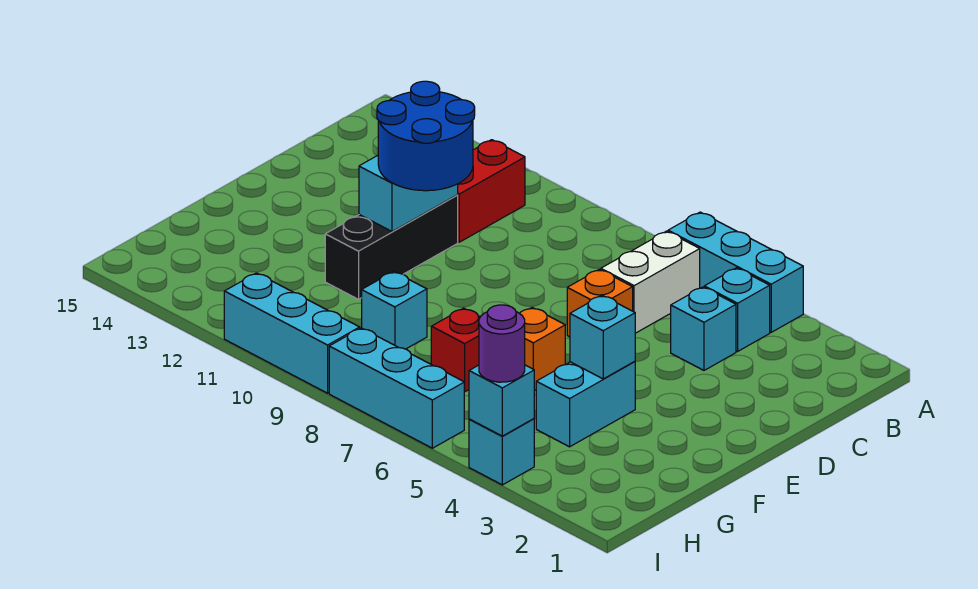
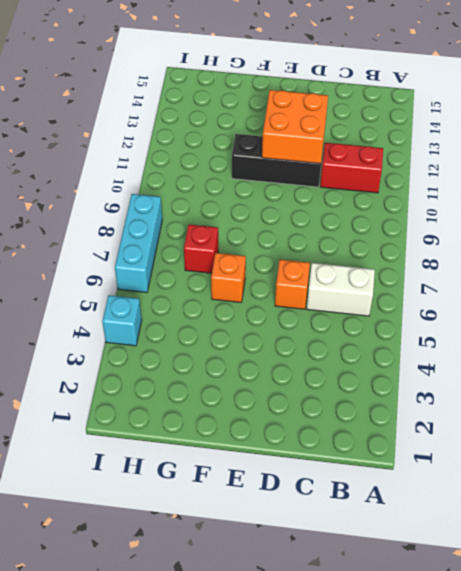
orange 2x2 brick [262,90,328,164] -> cyan 1x2 brick [359,155,458,232]
none -> cyan 1x3 brick [668,212,803,332]
none -> cyan 1x1 brick [704,268,770,351]
none -> cyan 1x1 brick [671,287,736,370]

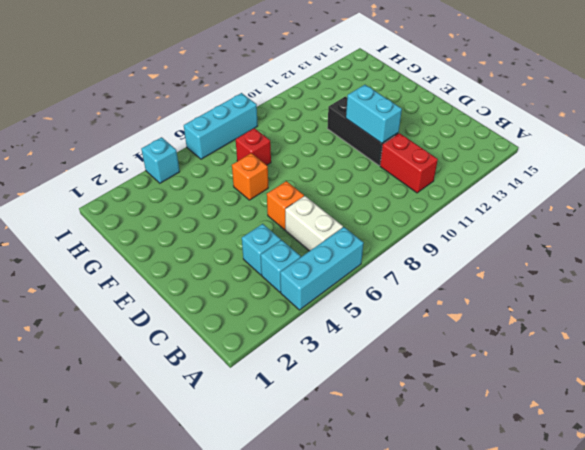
none -> cyan 1x2 brick [536,361,635,447]
none -> cyan 1x1 brick [362,272,427,349]
none -> cyan 1x3 brick [224,273,360,393]

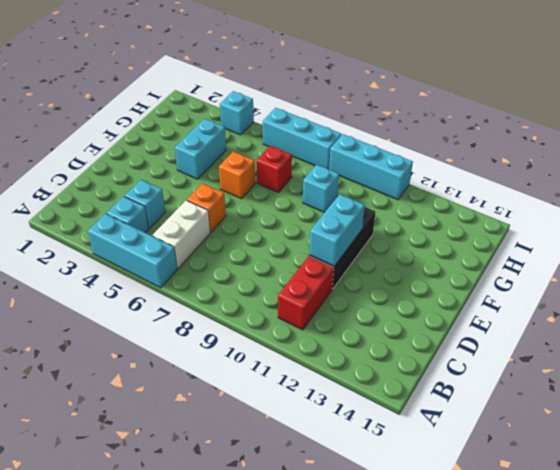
none -> cyan 1x1 brick [570,295,635,379]
none -> cyan 1x1 brick [469,365,534,436]
none -> blue 2x2 round brick [377,81,475,191]

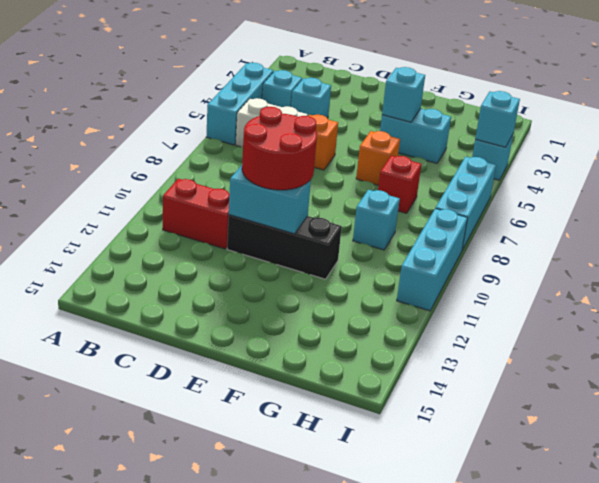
red 2x2 round brick [242,107,317,190] -> blue 2x2 round brick [377,81,475,191]
none -> purple 1x1 round brick [479,305,525,382]

